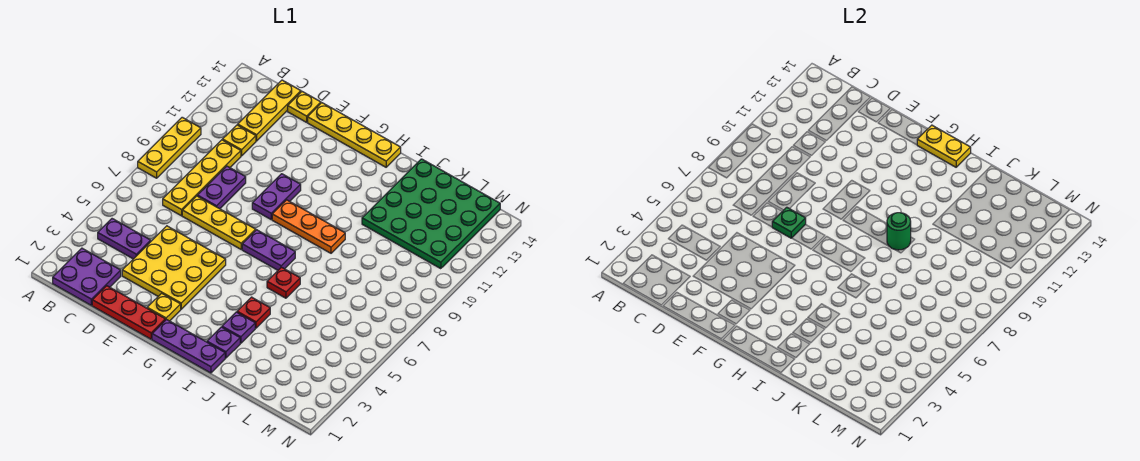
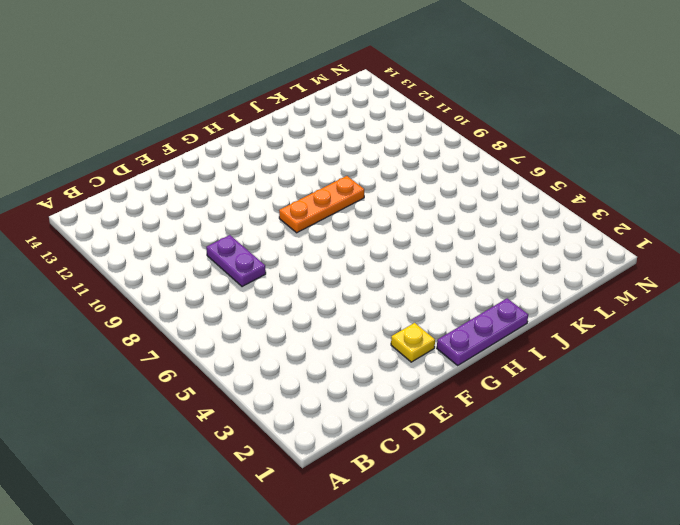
none -> yellow 1x3 plate [138,117,201,178]
none -> purple 2x2 plate [53,248,121,305]
none -> purple 1x2 plate [98,219,151,259]

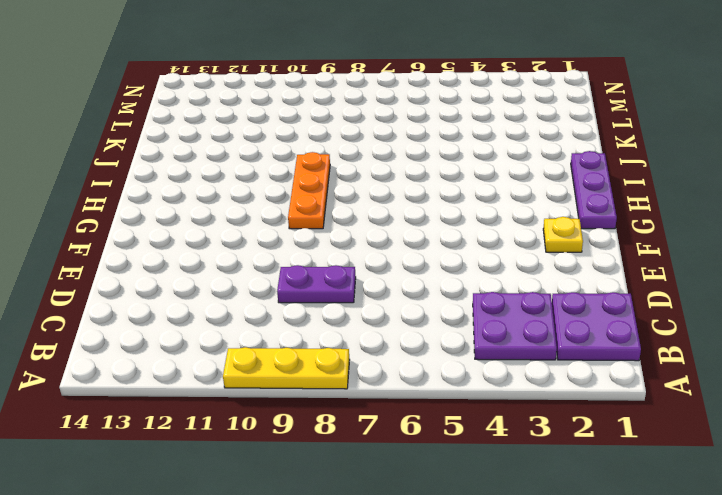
purple 2x2 plate [473,292,557,360] -> purple 1x2 plate [98,219,151,259]
none -> yellow 1x4 plate [163,140,241,216]
none -> yellow 1x1 plate [223,125,256,156]
none -> yellow 1x3 plate [238,80,301,141]

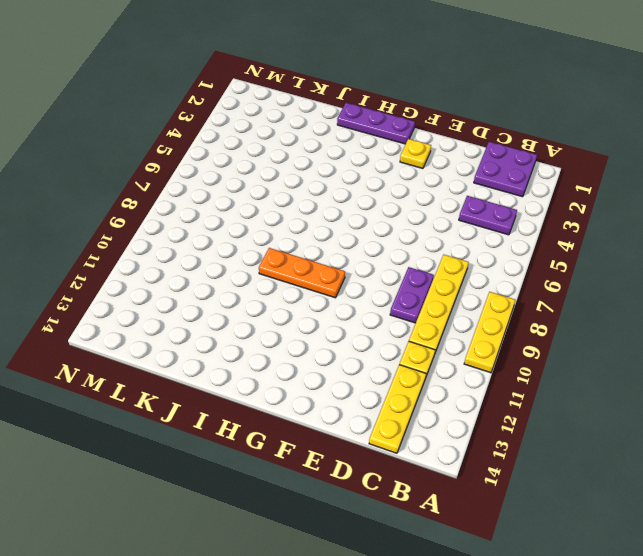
none -> red 1x3 plate [92,286,166,339]
none -> yellow 3x3 plate [122,226,226,309]
none -> yellow 1x3 plate [182,196,256,249]

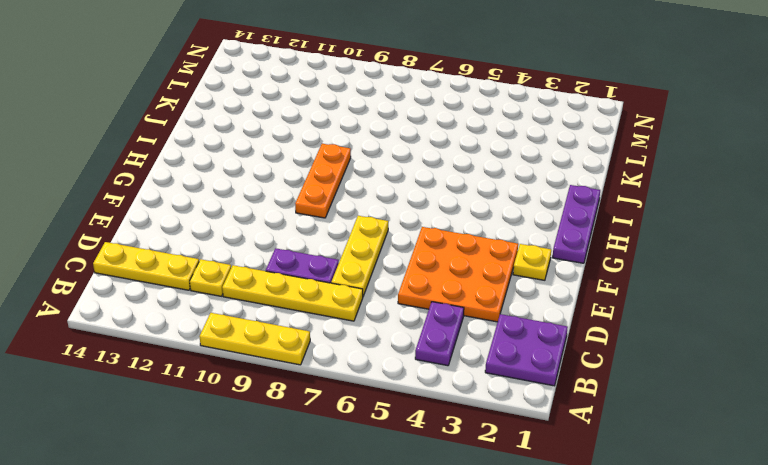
orange 3x3 plate [398,227,518,322] -> yellow 3x3 plate [122,226,226,309]
none -> red 1x3 plate [92,286,166,339]
none -> yellow 1x1 plate [288,92,321,122]
none -> yellow 1x4 plate [308,103,401,167]

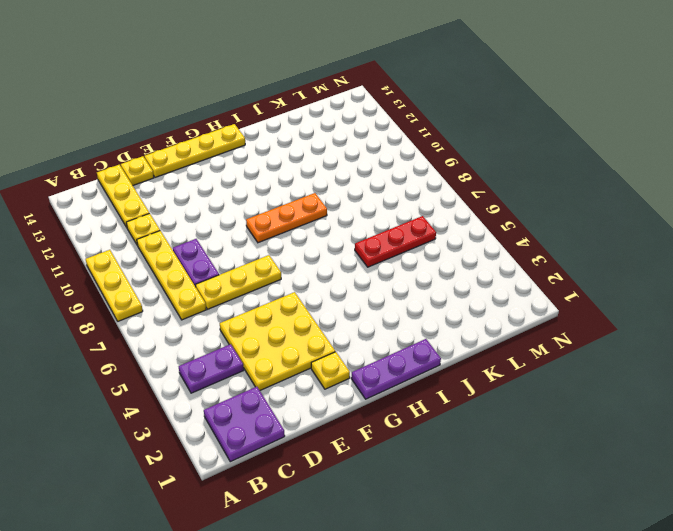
red 1x3 plate [355,216,436,267] -> red 1x3 plate moved to [92,286,166,339]
none -> purple 1x2 plate [252,174,301,219]
none -> purple 1x2 plate [242,230,295,270]
none -> purple 1x1 plate [207,327,240,358]

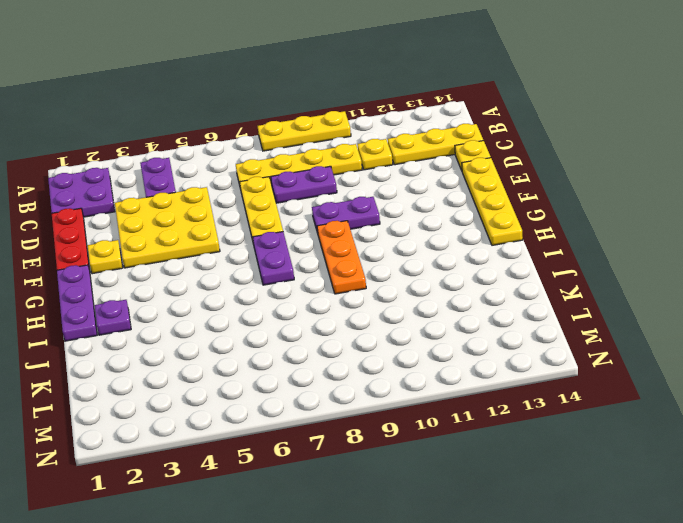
none -> purple 1x1 plate [222,312,255,343]
none -> red 1x1 plate [237,297,270,328]
none -> red 1x1 plate [267,267,300,298]

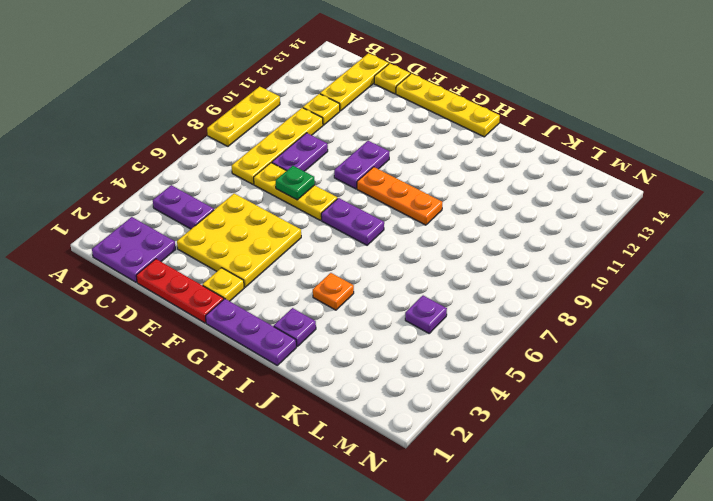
orange 1x1 plate [313,273,354,310] -> red 1x1 plate [237,297,270,328]
purple 1x1 plate [405,296,447,333] -> purple 1x1 plate moved to [222,312,255,343]
none -> red 1x1 plate [267,267,300,298]
none -> green 4x4 plate [362,159,500,269]
none -> yellow 1x2 plate [917,125,971,167]

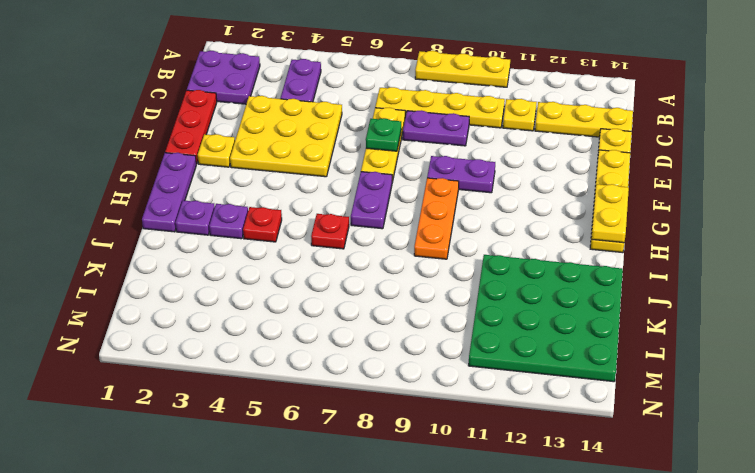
none -> green 1x1 round brick [887,213,911,250]

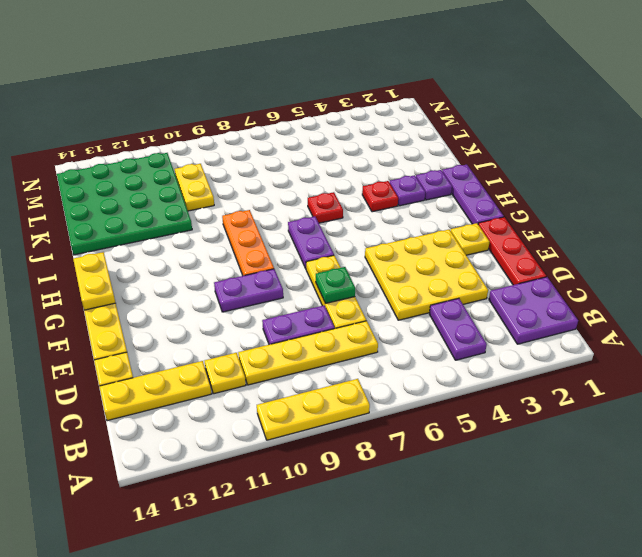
yellow 1x2 plate [175,164,214,211] -> none
none -> green 1x1 round brick [887,213,911,250]

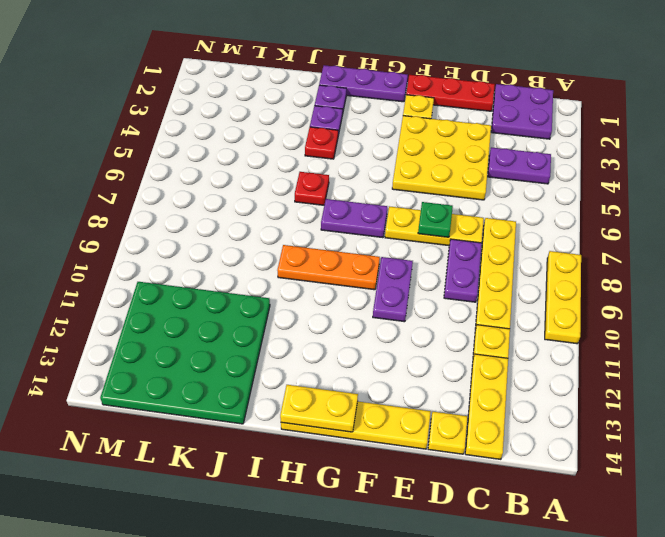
none -> green 1x1 round brick [887,213,911,250]

